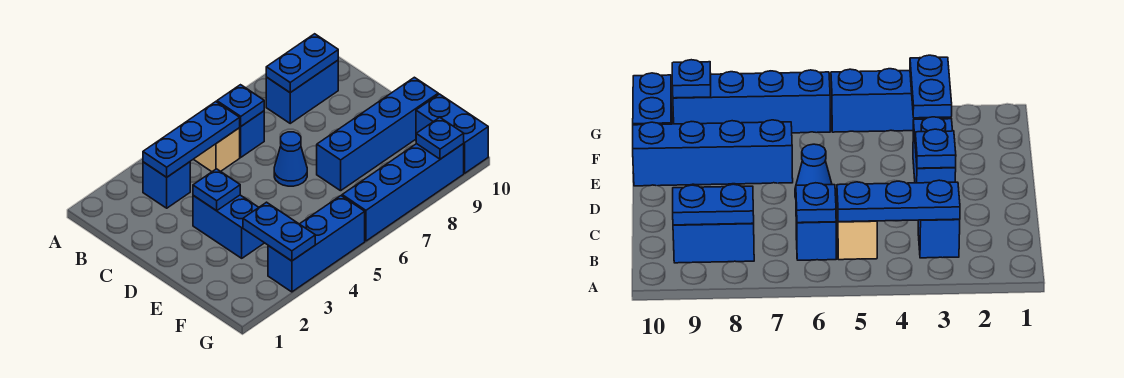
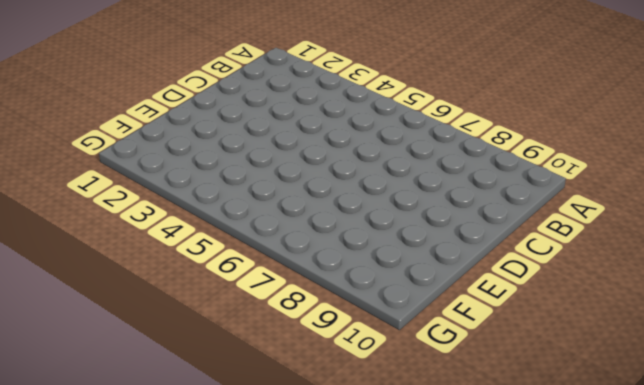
none -> blue 1x1 brick [143,162,190,208]
none -> tan 1x1 brick [194,128,240,172]
none -> blue 1x1 brick [240,111,264,157]

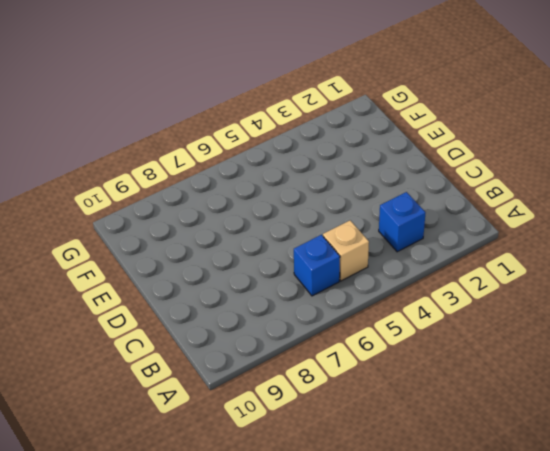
none -> blue 1x2 brick [266,60,338,123]
none -> blue 1x2 brick [193,195,264,258]
none -> blue 1x1 cone [274,132,307,186]

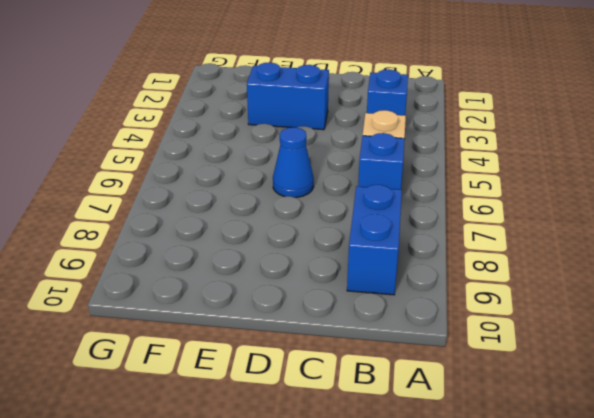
none -> blue 1x4 brick [317,77,438,191]
none -> blue 1x2 brick [416,94,488,173]
none -> blue 1x3 brick [268,196,365,292]

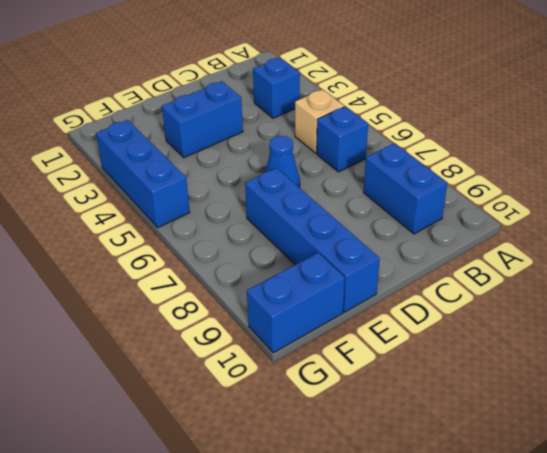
none -> blue 1x4 brick [342,144,464,241]
none -> blue 1x3 plate [143,102,240,177]
none -> blue 1x1 plate [217,85,264,126]

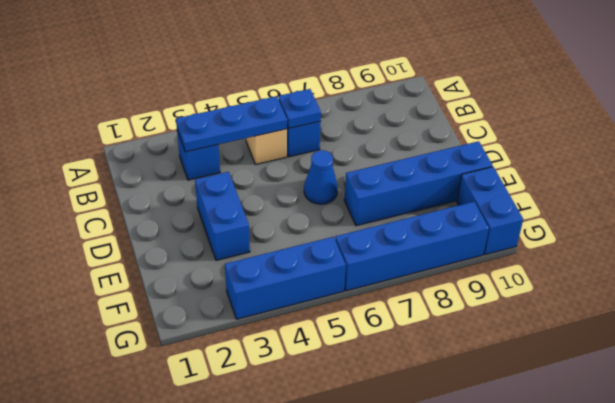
none -> blue 1x2 brick [266,60,338,123]
none -> blue 1x2 plate [266,34,338,93]
none -> blue 1x1 plate [193,169,240,211]

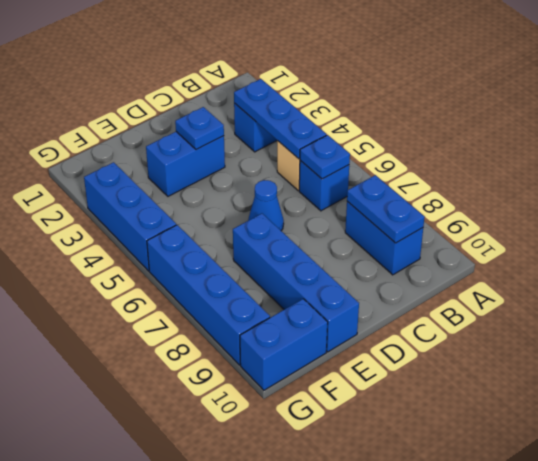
none -> blue 1x2 plate [243,202,315,261]
none -> blue 1x1 plate [416,117,464,159]

